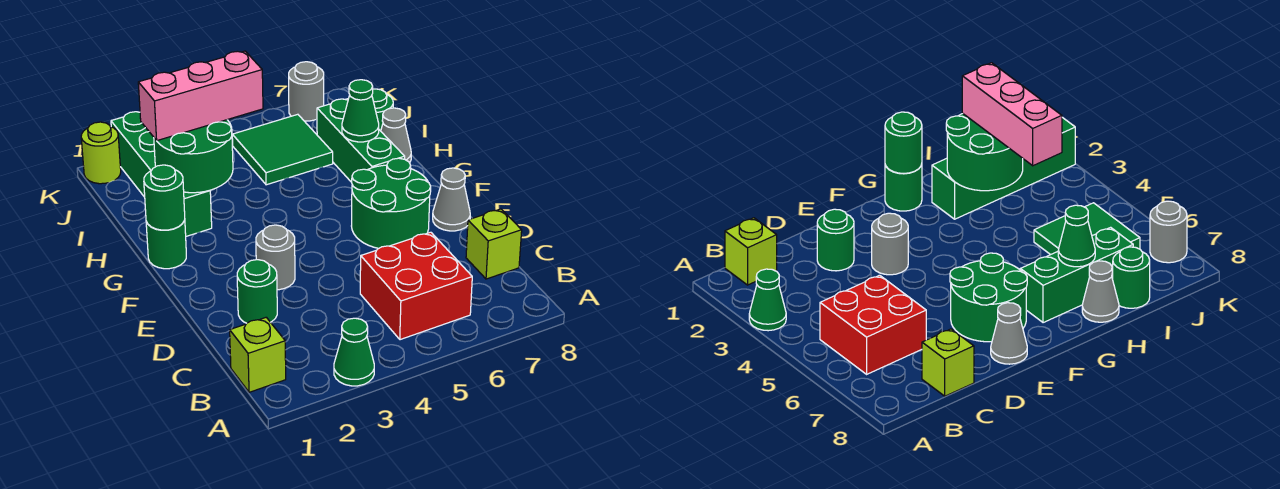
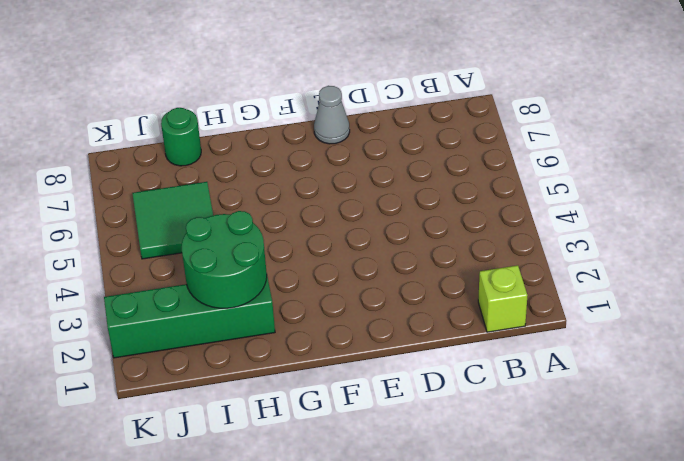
none -> green 1x1 cone [334,318,374,386]
none -> red 2x2 brick [360,232,472,340]
none -> lime 1x1 brick [466,209,522,279]

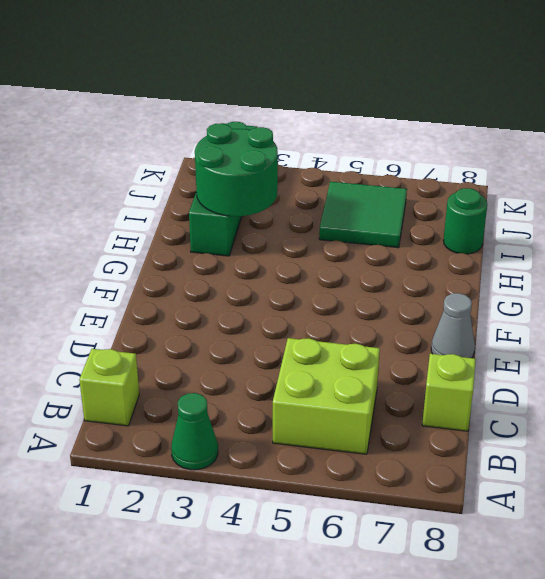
lime 2x2 brick [273,338,380,454] -> red 2x2 brick [360,232,472,340]
none -> green 1x1 round brick [237,260,277,323]
none -> grey 1x1 round brick [256,225,295,290]
none -> green 2x2 round brick [352,158,431,249]

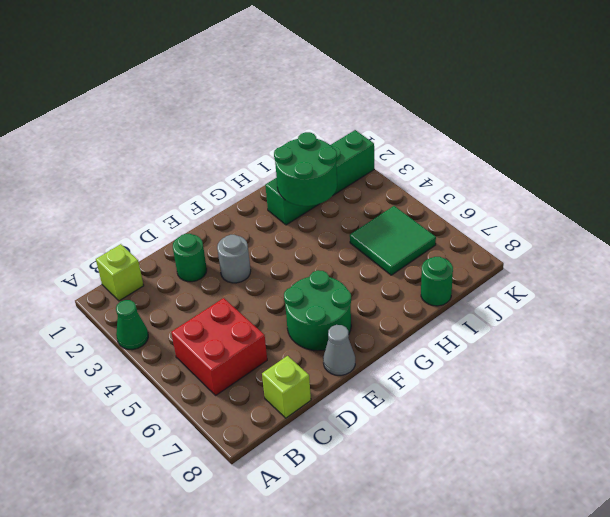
none -> green 1x1 round brick [146,220,186,269]
none -> green 1x3 brick [317,98,405,182]
none -> grey 1x1 cone [381,108,411,163]

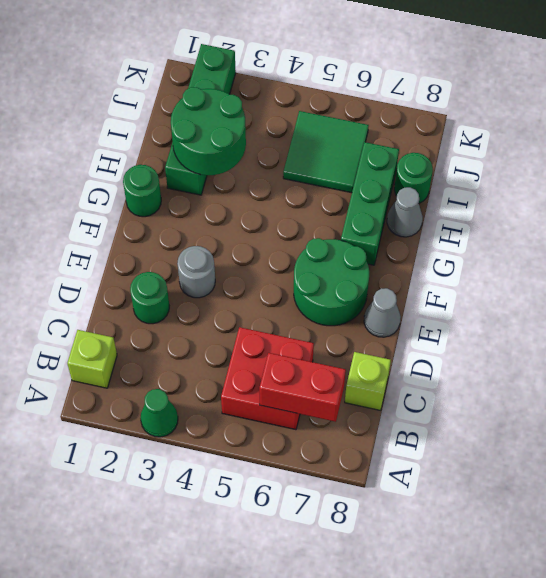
red 1x2 brick [259,353,346,422] -> none
none -> lime 1x1 round brick [81,122,121,184]
none -> grey 1x1 round brick [289,62,324,121]
none -> green 1x1 round brick [144,165,185,230]

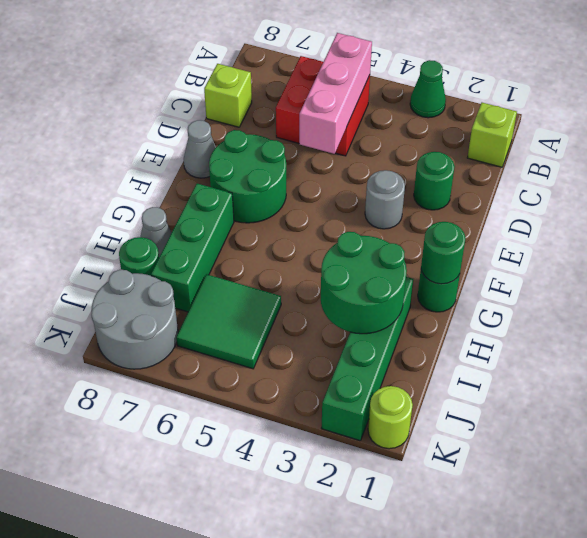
pink 1x3 brick [299,33,372,154] -> pink 1x3 brick turned to [138,51,263,141]
grey 2x2 round brick [91,270,178,369] -> grey 1x1 round brick [289,62,324,121]
none -> green 1x1 cone [342,80,379,142]

